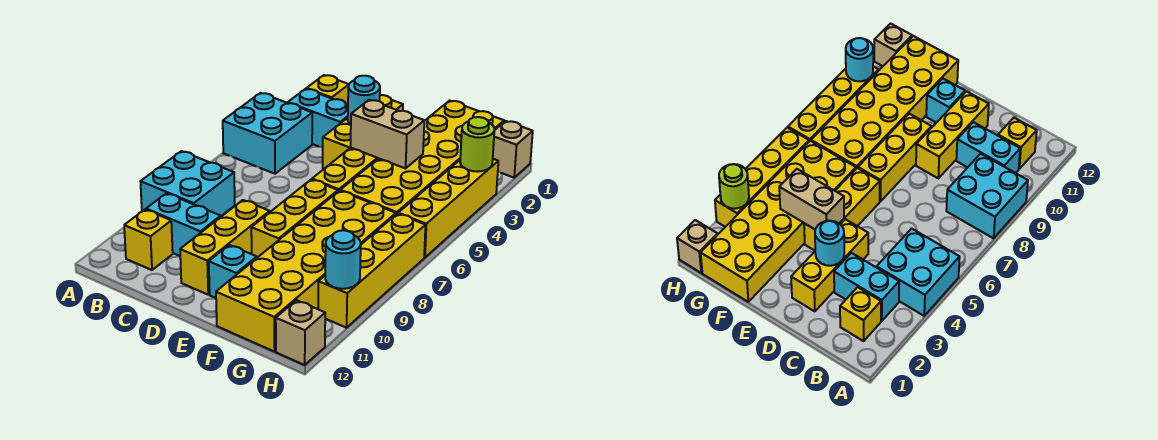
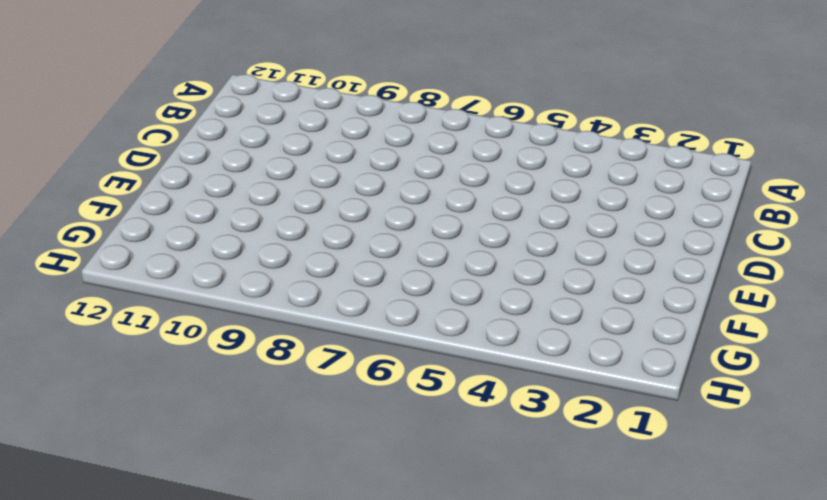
none -> cyan 2x2 brick [223,93,312,174]
none -> cyan 2x2 brick [140,151,235,216]
none -> yellow 1x1 brick [306,75,349,104]

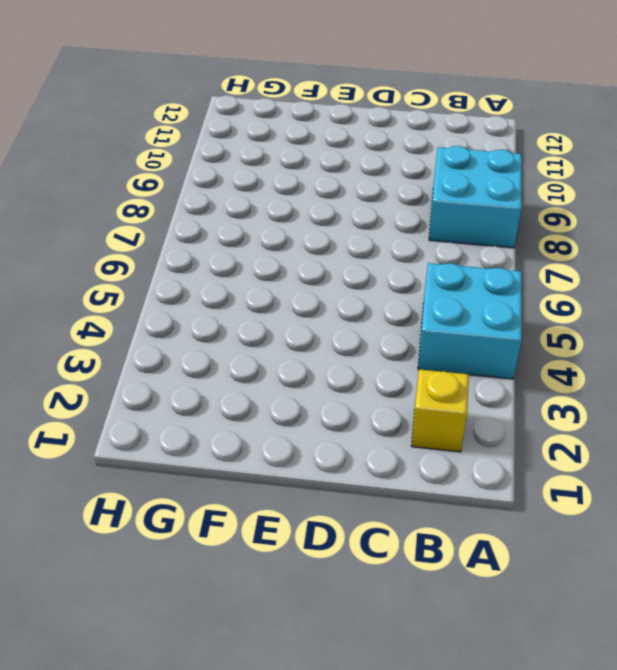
none -> cyan 1x2 brick [288,89,348,147]
none -> cyan 1x2 brick [146,193,221,256]
none -> yellow 1x1 brick [124,209,173,270]

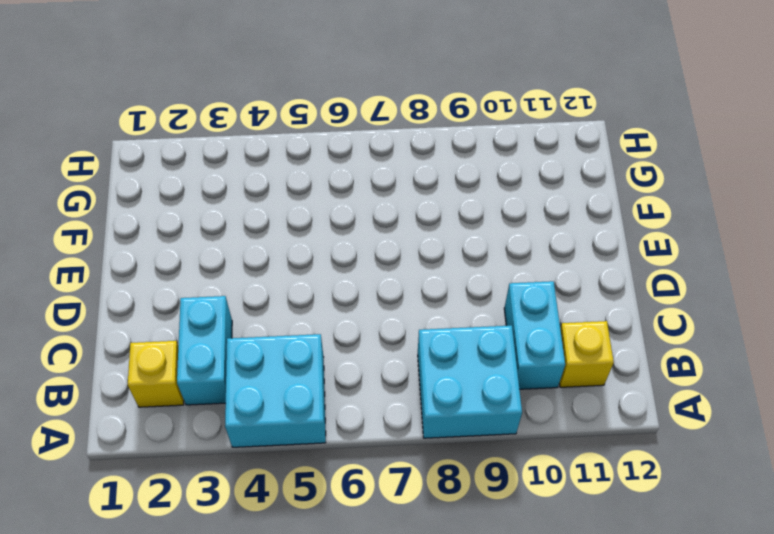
none -> yellow 1x3 brick [323,95,403,169]
none -> yellow 1x3 brick [180,200,270,295]
none -> yellow 1x3 brick [312,148,379,191]

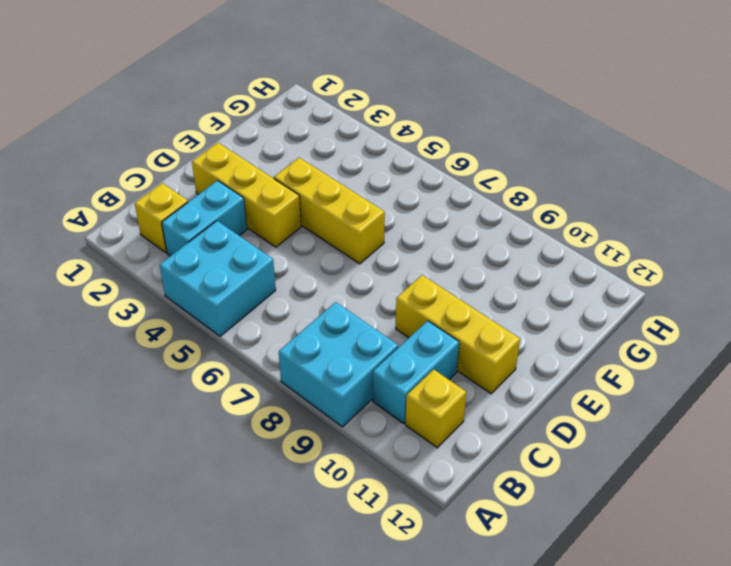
none -> yellow 1x3 brick [251,179,338,258]
none -> cyan 1x1 brick [209,245,257,298]
none -> yellow 2x6 brick [340,101,504,214]

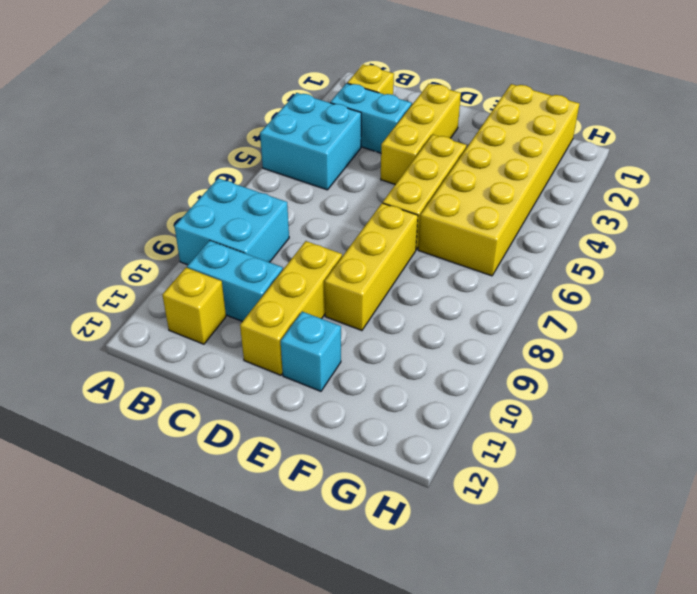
none -> yellow 2x6 brick [216,191,396,352]
none -> tan 1x1 brick [493,121,533,178]
none -> yellow 1x4 brick [398,159,498,257]

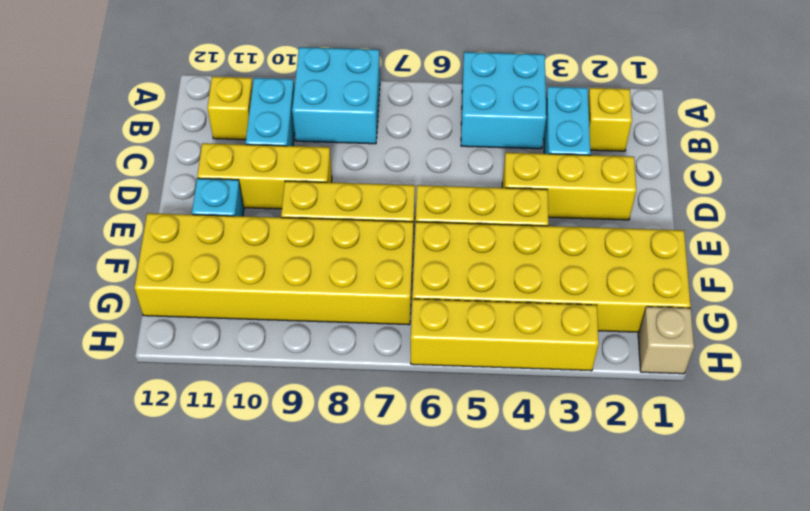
none -> yellow 1x4 brick [318,214,426,328]
none -> tan 1x1 brick [276,300,325,365]
none -> cyan 1x1 round brick [348,76,380,125]

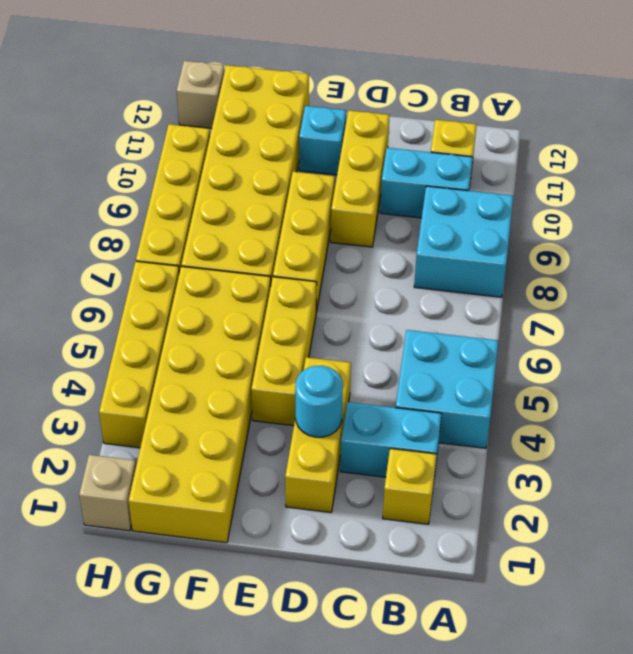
none -> tan 1x2 brick [351,100,424,168]
none -> lime 1x1 round brick [460,117,495,172]
none -> cyan 1x1 round brick [325,230,361,289]

